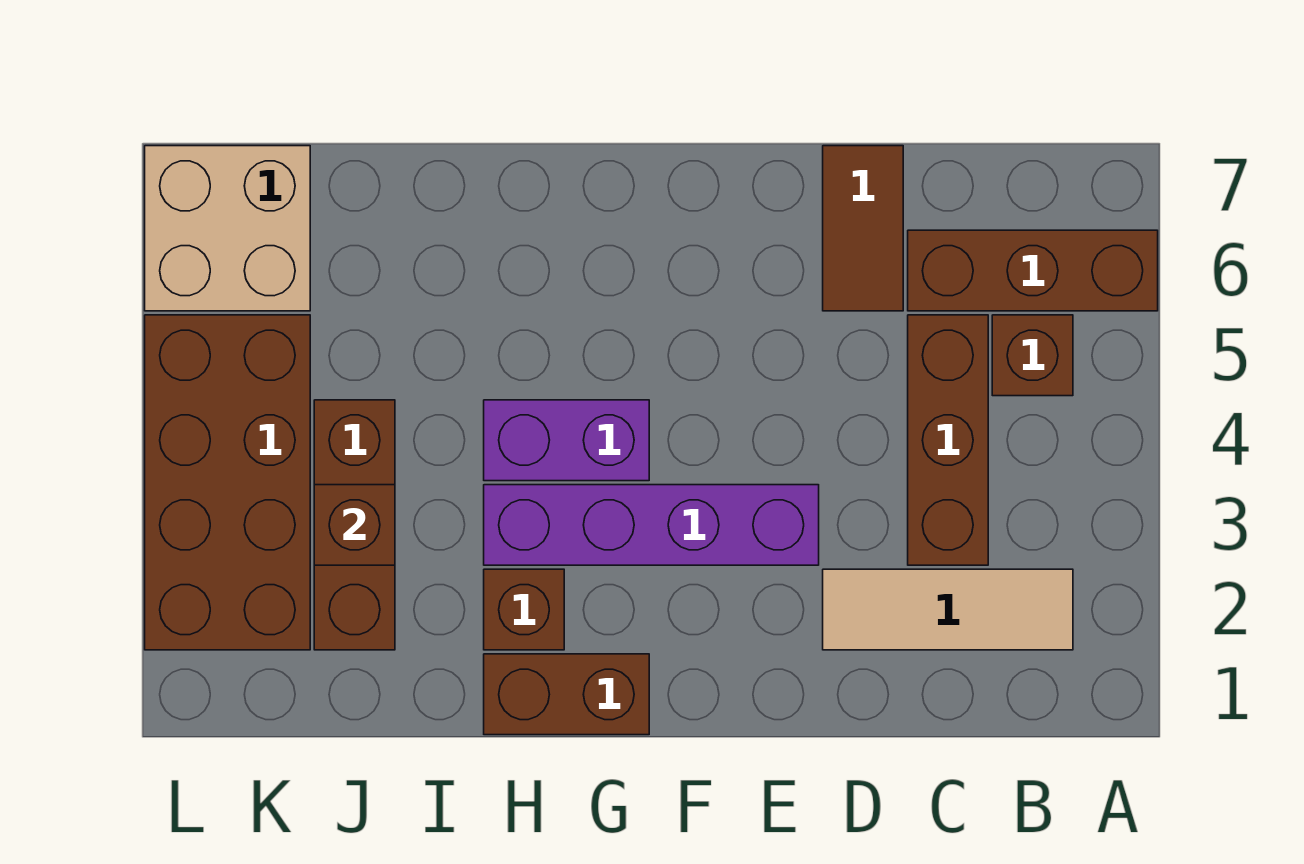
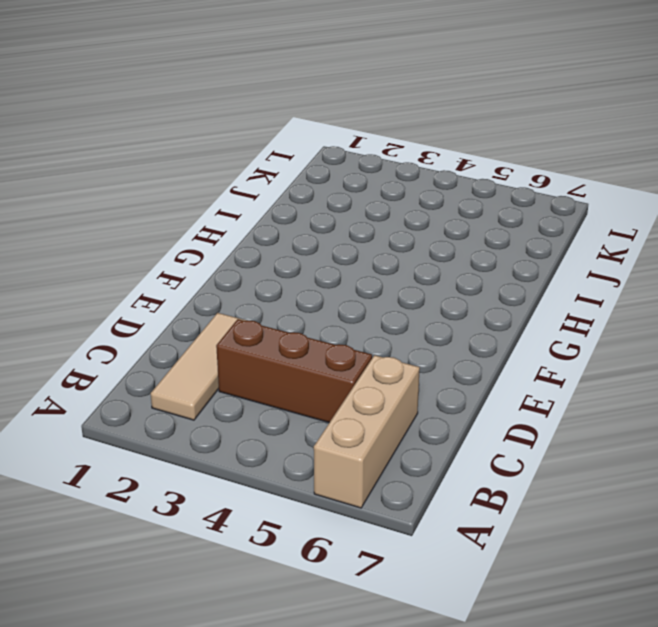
tan 1x3 brick [314,355,420,508] -> brown 1x3 brick [908,230,1158,311]
none -> brown 1x1 brick [992,315,1073,396]
none -> brown 1x2 tile [823,146,903,311]
none -> purple 1x4 brick [484,485,819,565]

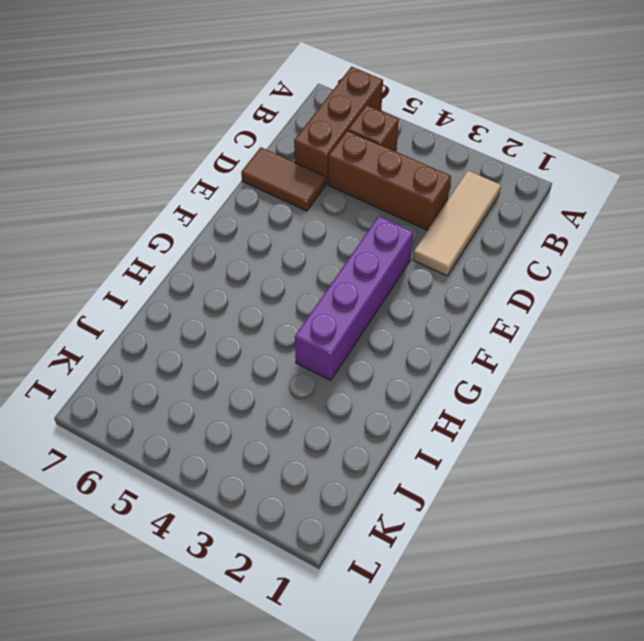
none -> brown 1x2 brick [484,654,649,735]
none -> purple 1x2 brick [484,400,649,481]
none -> brown 1x1 brick [484,569,564,650]

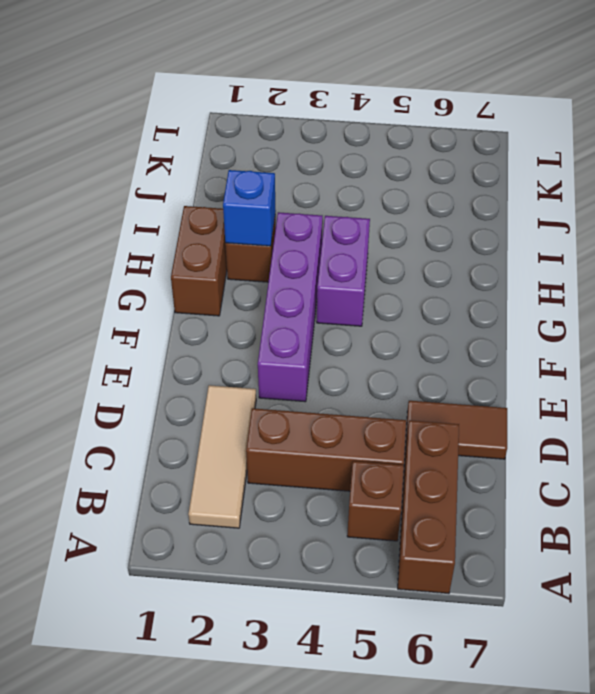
blue 1x1 brick [223,170,276,246] -> none
none -> brown 1x3 brick [314,400,395,650]
none -> brown 2x4 brick [145,315,310,650]
none -> tan 2x2 brick [145,146,310,311]

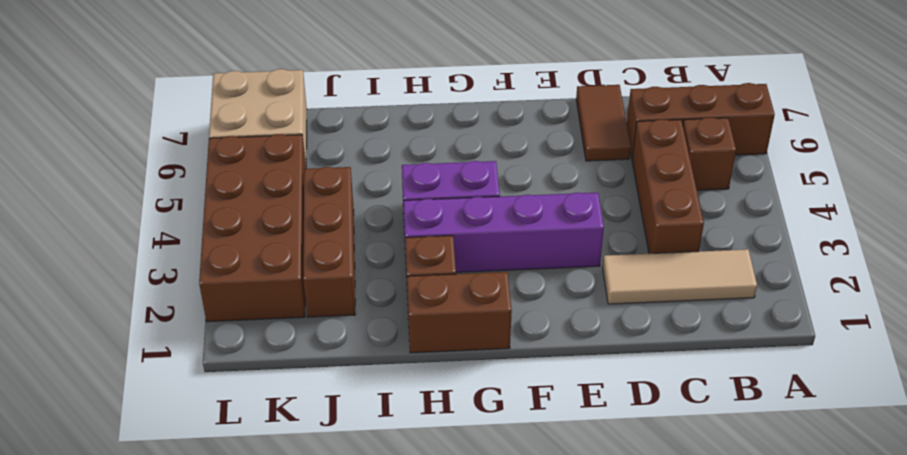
none -> brown 1x1 brick [314,485,395,565]

